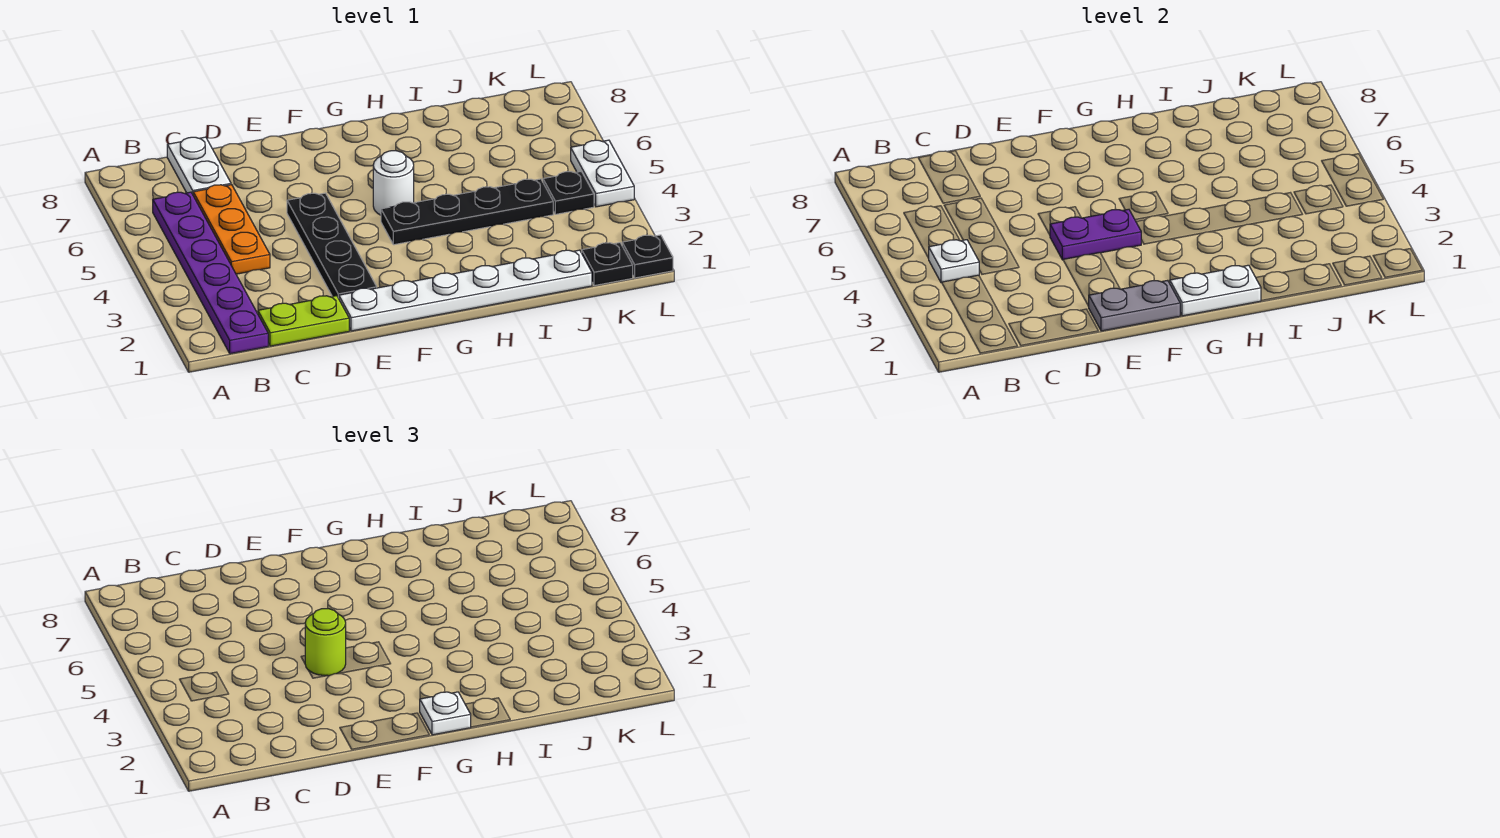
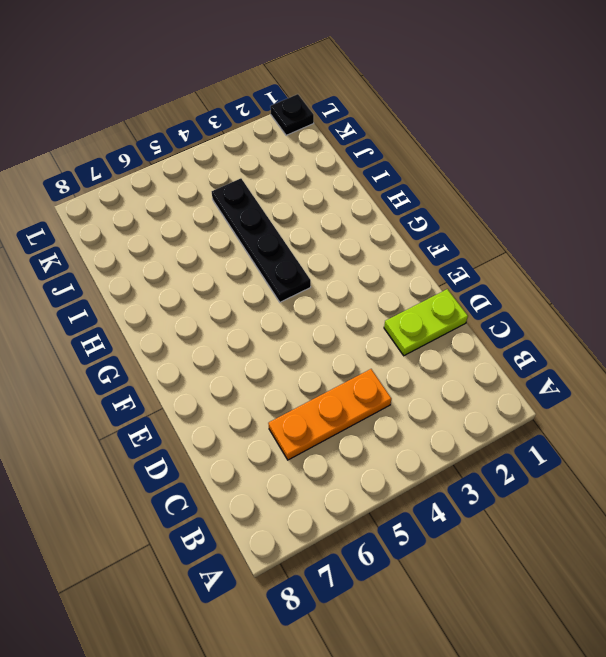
lime 1x2 plate [384,289,468,356] -> lime 1x2 plate turned to [258,296,349,346]
none -> purple 1x6 plate [153,192,268,354]
none -> white 1x2 plate [167,137,231,194]
none -> white 1x6 plate [339,250,592,331]

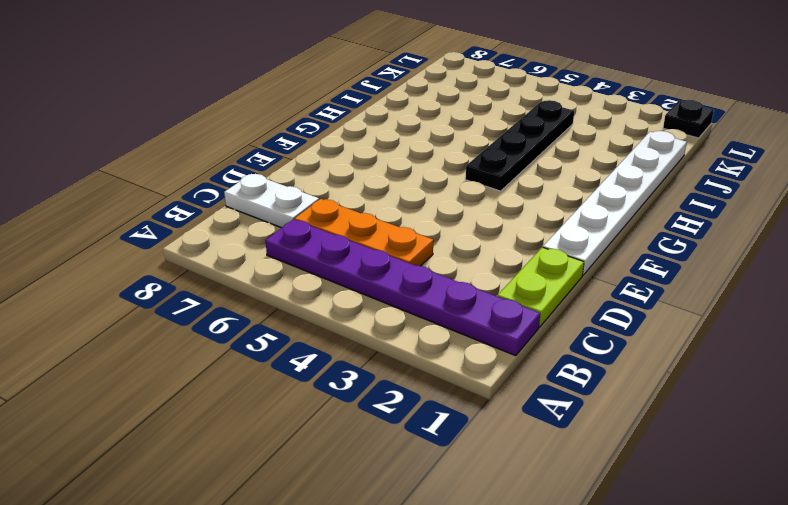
none -> black 1x4 plate [287,193,377,298]
none -> white 1x1 round brick [373,151,414,215]
none -> black 1x1 plate [582,243,633,286]

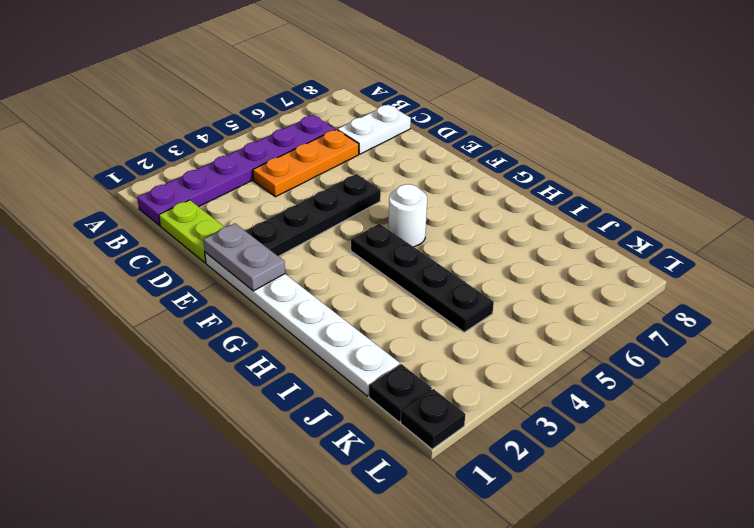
none -> black 1x1 plate [543,172,594,214]
none -> white 1x2 plate [571,140,634,207]
none -> white 1x1 plate [929,240,980,283]

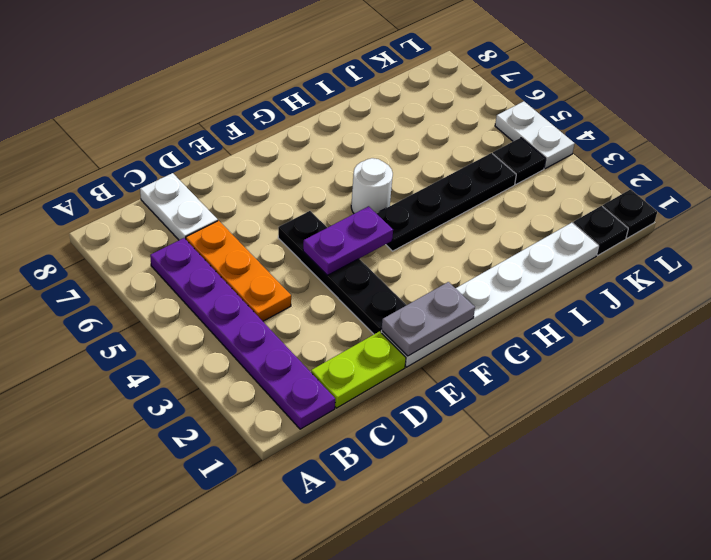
none -> white 1x1 plate [929,240,980,283]
none -> white 1x2 plate [1170,265,1261,316]
none -> lime 1x1 round brick [305,609,346,676]

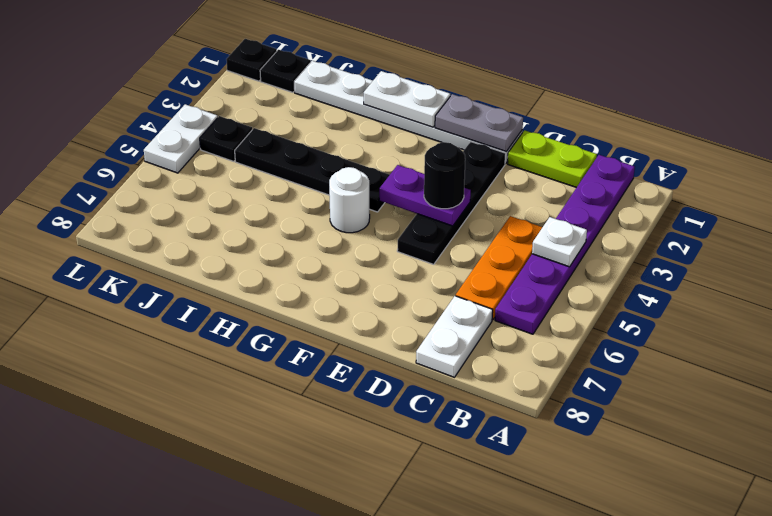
black 1x1 round brick [424,142,465,209] -> lime 1x1 round brick [305,609,346,676]
none -> white 1x1 plate [420,692,471,735]

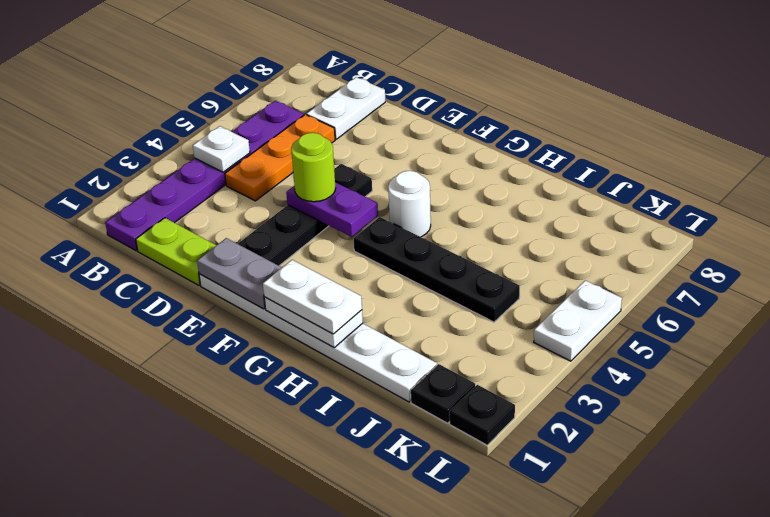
white 1x2 plate [263,260,362,334] -> white 1x1 plate [420,692,471,735]
none -> black 1x1 plate [543,172,594,214]

